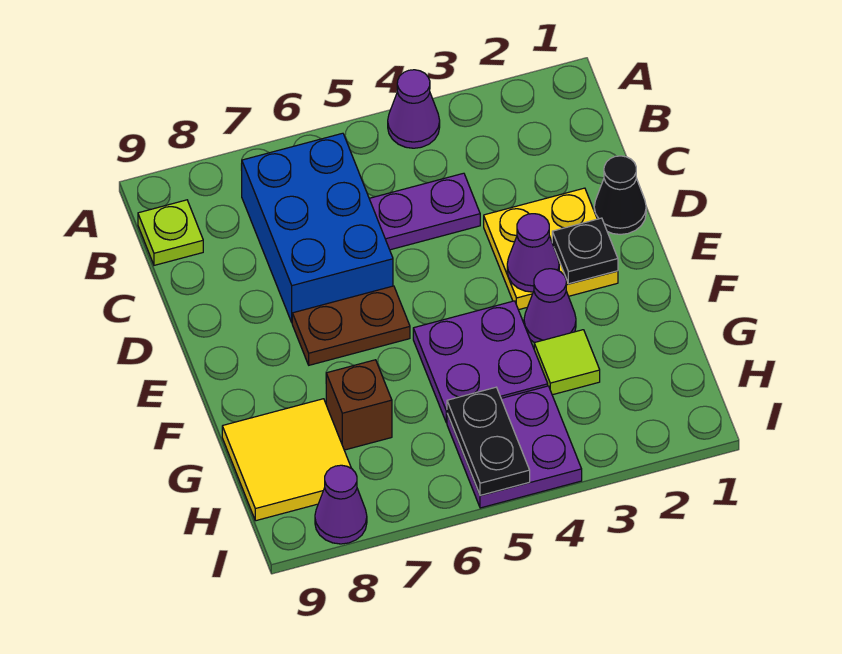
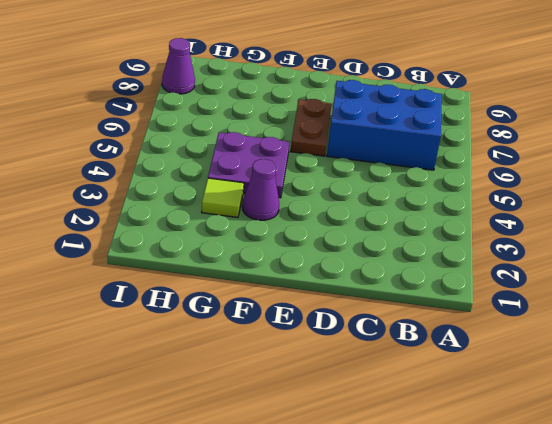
none -> purple 1x1 cone [388,70,440,148]
none -> lime 1x1 plate [138,200,203,265]
none -> purple 1x2 plate [369,173,480,250]

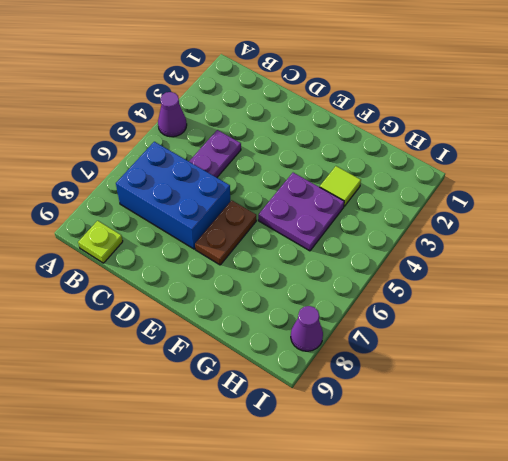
none -> black 1x1 cone [594,156,646,235]
none -> yellow 2x2 plate [484,188,618,310]
none -> purple 1x1 cone [524,269,576,343]

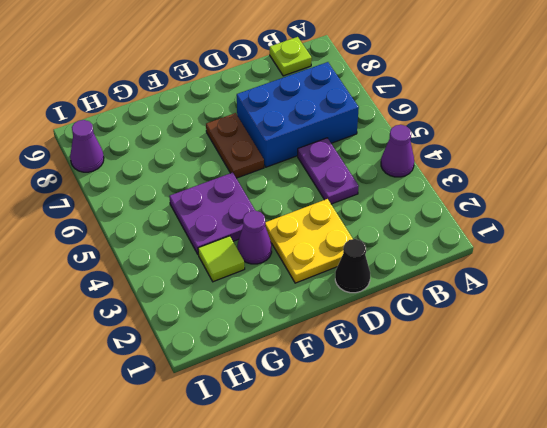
none -> brown 1x1 brick [326,360,392,450]
none -> yellow 2x2 tile [222,399,351,521]
none -> purple 2x2 plate [447,386,582,508]

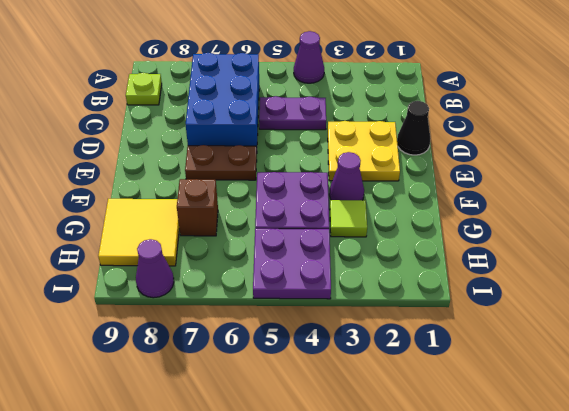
none -> black 1x1 plate [552,218,618,284]
none -> purple 1x1 cone [507,214,559,292]
none -> black 1x2 plate [447,387,530,496]

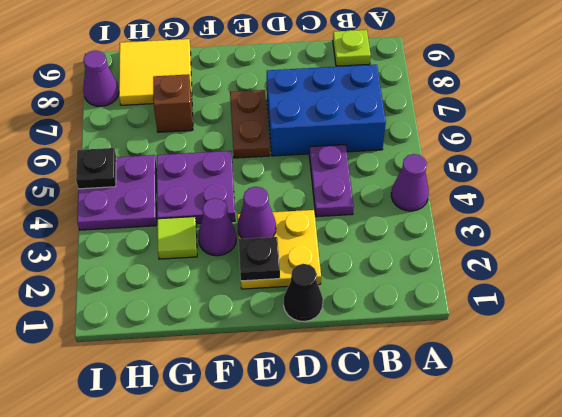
black 1x1 plate [76,148,116,189] -> black 1x2 plate [447,387,530,496]

